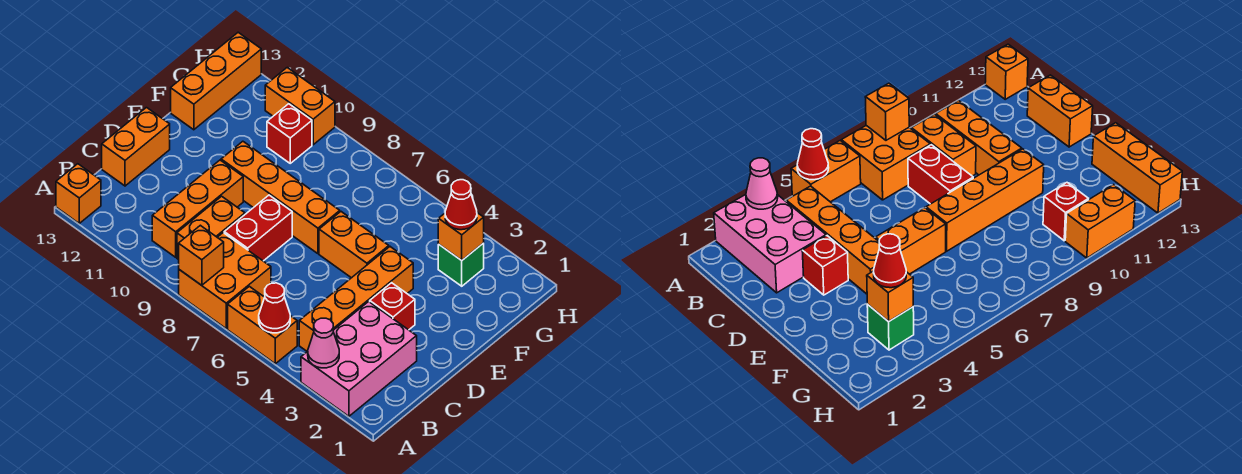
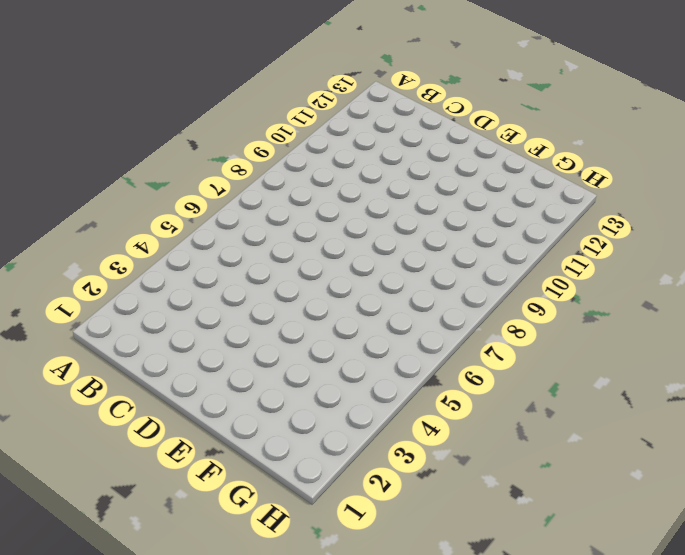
none -> pink 2x3 brick [301,302,417,416]
none -> orange 1x2 brick [228,286,297,364]
none -> orange 2x2 brick [179,233,271,329]

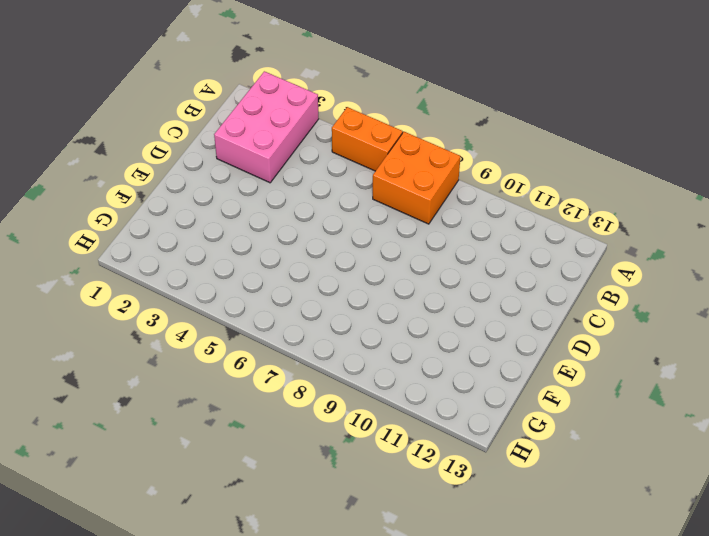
none -> orange 1x1 brick [56,164,101,223]
none -> orange 1x4 brick [299,247,413,351]
none -> orange 1x2 brick [177,196,245,260]

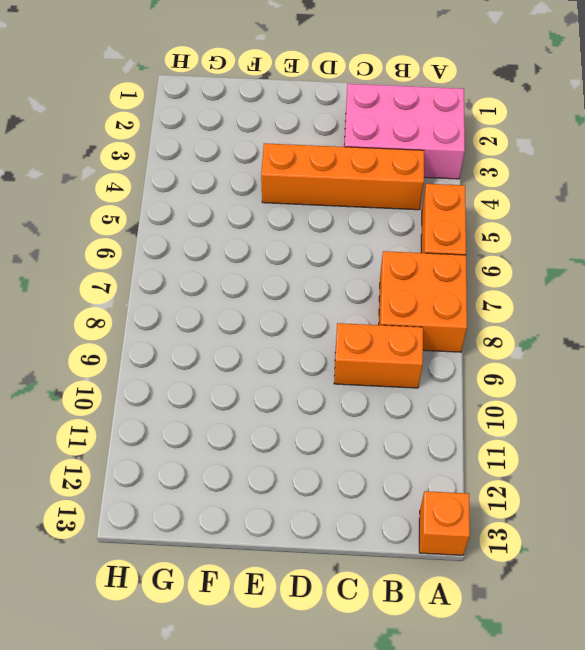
none -> orange 1x3 brick [152,160,243,257]
none -> red 1x2 brick [224,195,292,261]
none -> orange 1x2 brick [102,108,170,186]

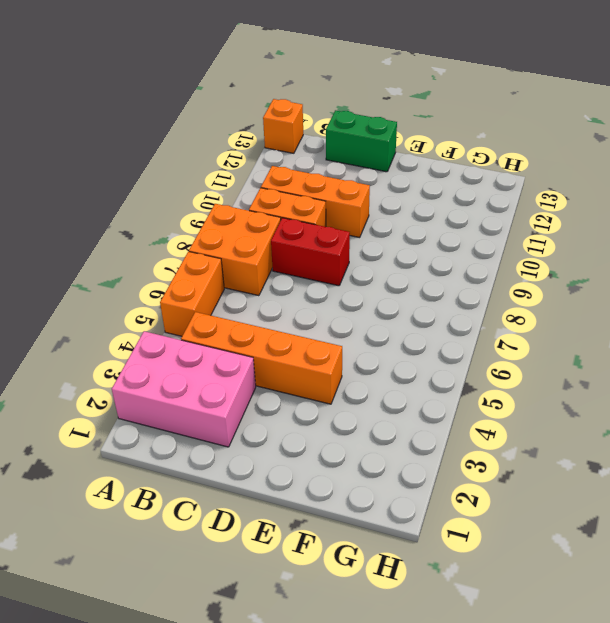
green 1x2 brick [326,110,397,172] -> orange 1x2 brick [102,108,170,186]
none -> red 1x1 brick [370,283,415,330]
none -> orange 1x2 brick [319,212,389,278]
none -> orange 1x4 brick [221,141,340,254]

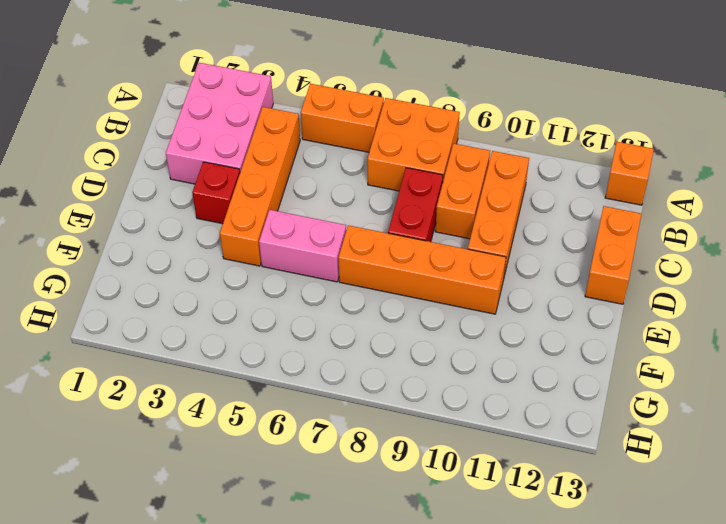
pink 1x2 brick [259,210,346,282] -> orange 1x2 brick [319,212,389,278]
none -> orange 1x3 brick [171,32,261,130]
none -> green 1x1 brick [438,243,484,286]
none -> red 1x1 brick [267,104,312,163]

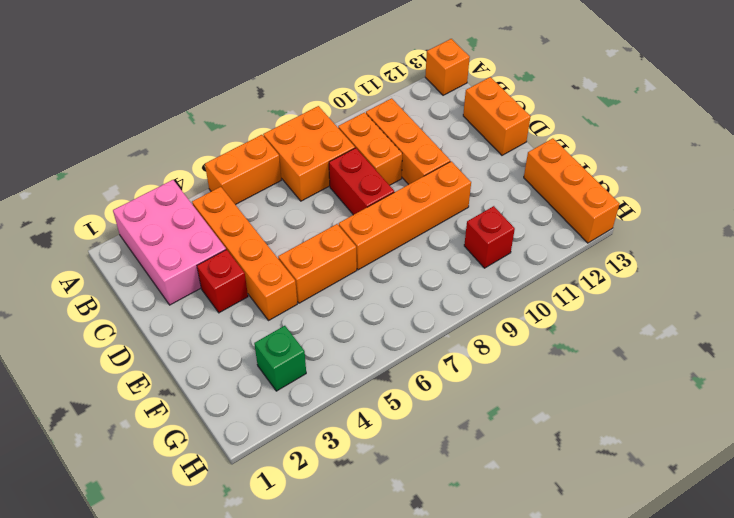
none -> orange 1x2 brick [265,68,335,145]
none -> pink 1x1 cone [308,318,339,368]
none -> red 1x1 cone [259,283,290,333]

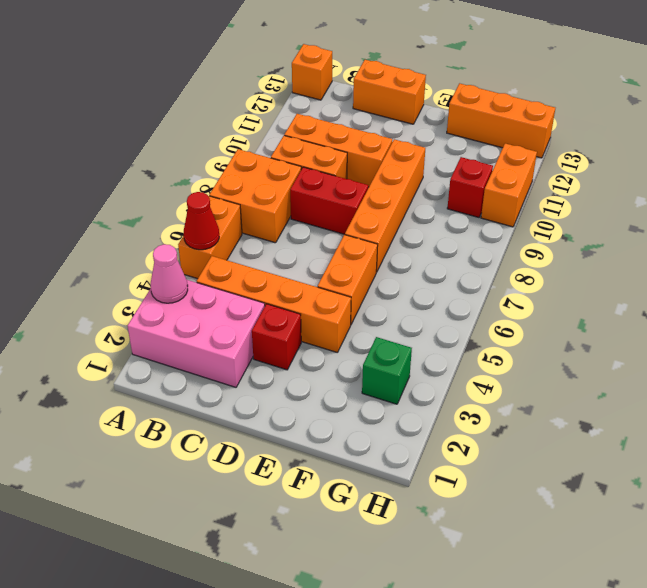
none -> orange 1x1 brick [179,225,224,285]
none -> orange 1x1 brick [438,213,484,260]
none -> red 1x1 cone [445,180,477,230]

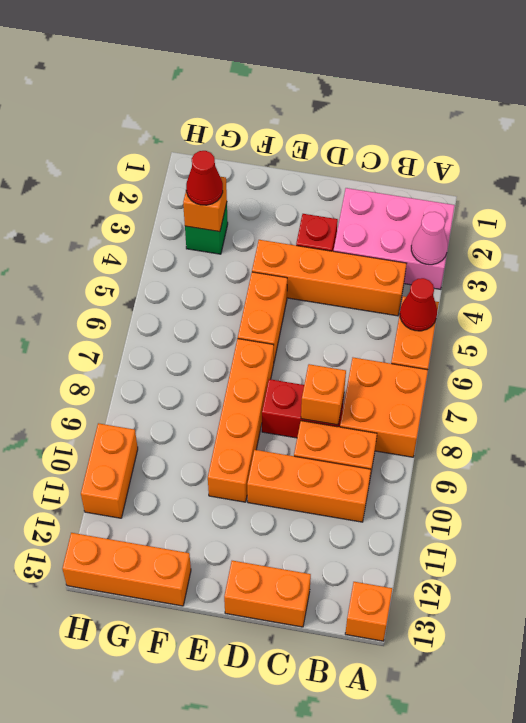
orange 1x1 brick [301,364,346,425] -> orange 1x1 brick moved to [179,225,224,285]
none -> red 1x1 brick [267,104,312,163]

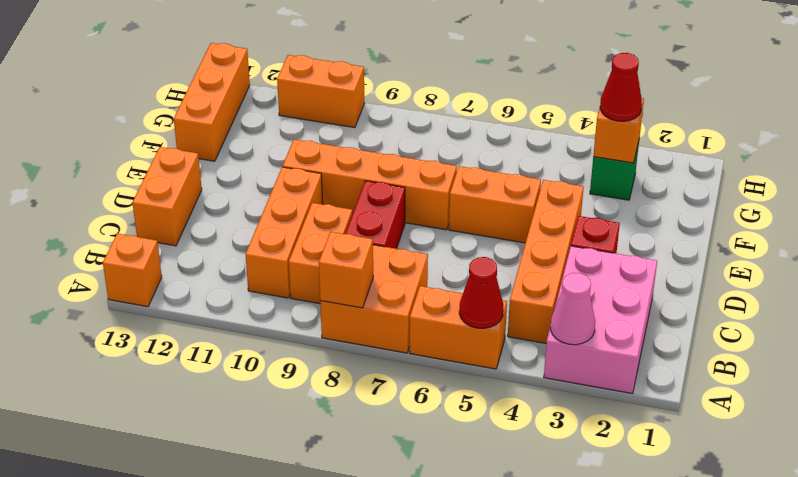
none -> red 1x1 brick [267,104,312,163]

